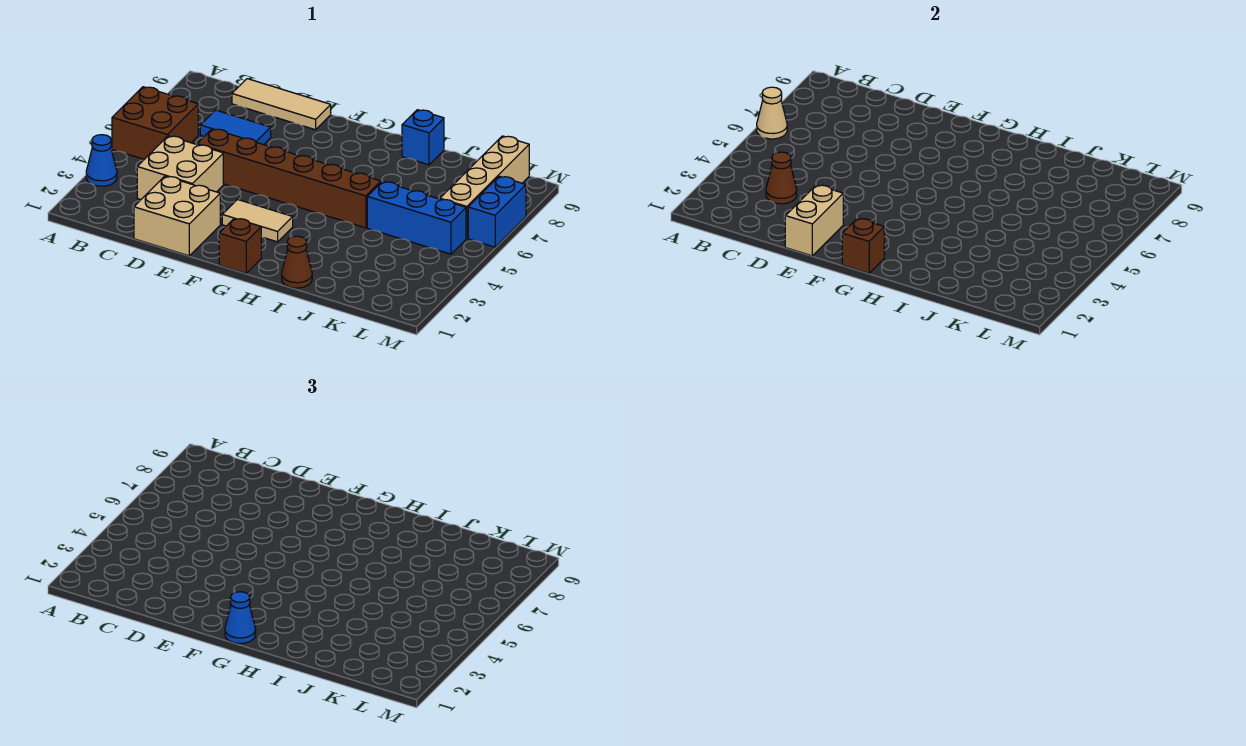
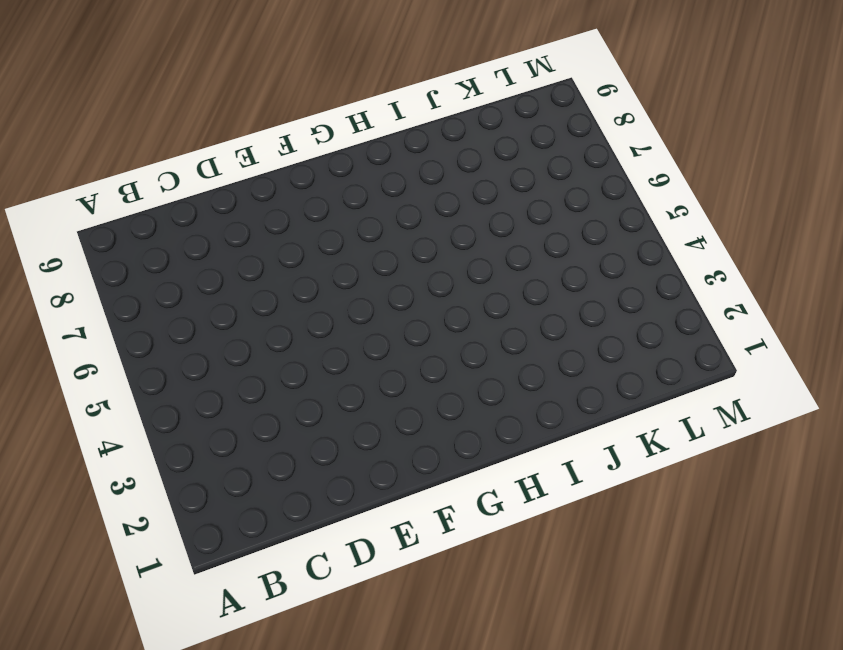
none -> blue 1x1 cone [86,135,117,186]
none -> brown 2x2 brick [112,87,198,159]
none -> tan 2x2 brick [137,136,223,200]

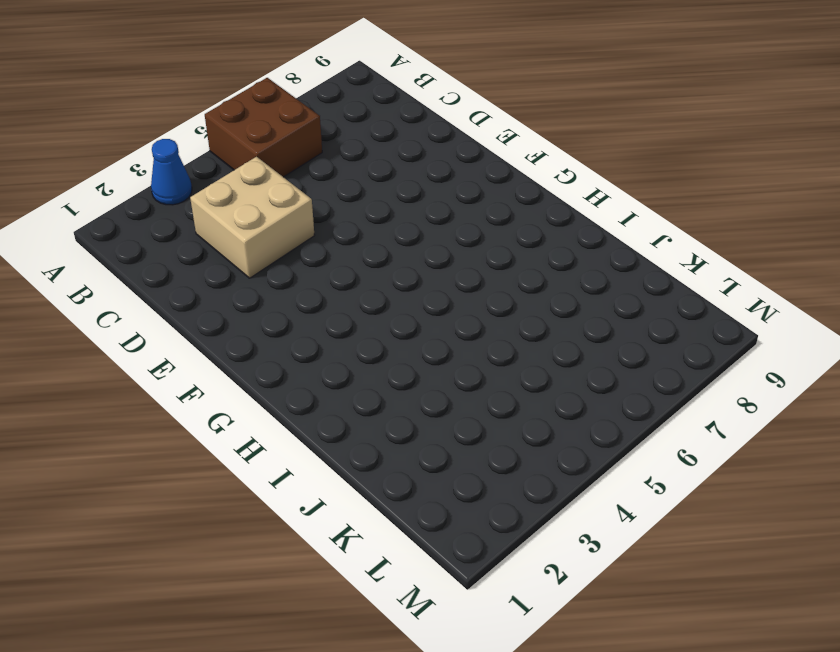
none -> blue 1x2 tile [200,110,271,145]
none -> tan 1x3 tile [232,79,331,130]
none -> tan 2x2 brick [134,176,220,256]

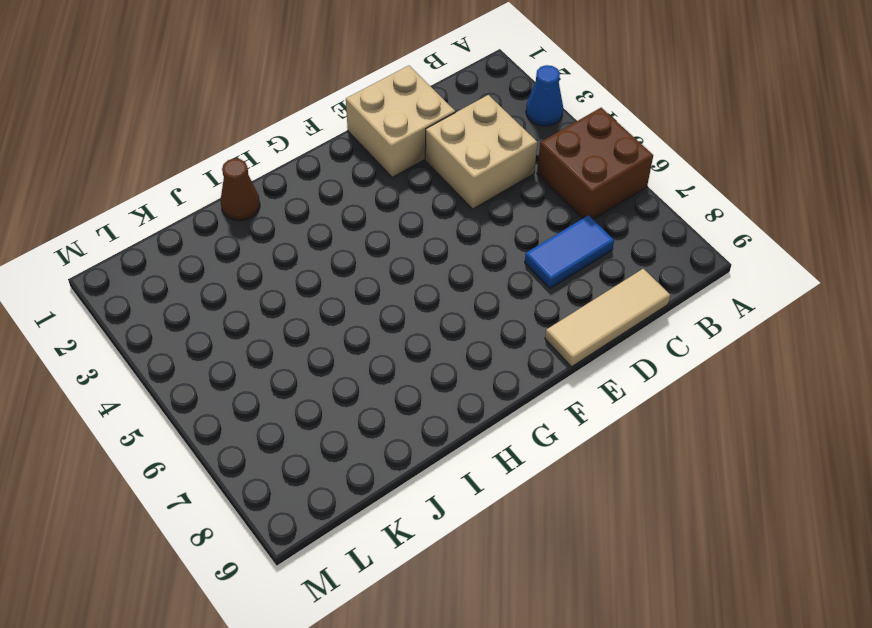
none -> brown 1x6 brick [197,129,381,228]
none -> tan 1x2 tile [222,200,293,242]
none -> brown 1x1 brick [219,218,261,273]

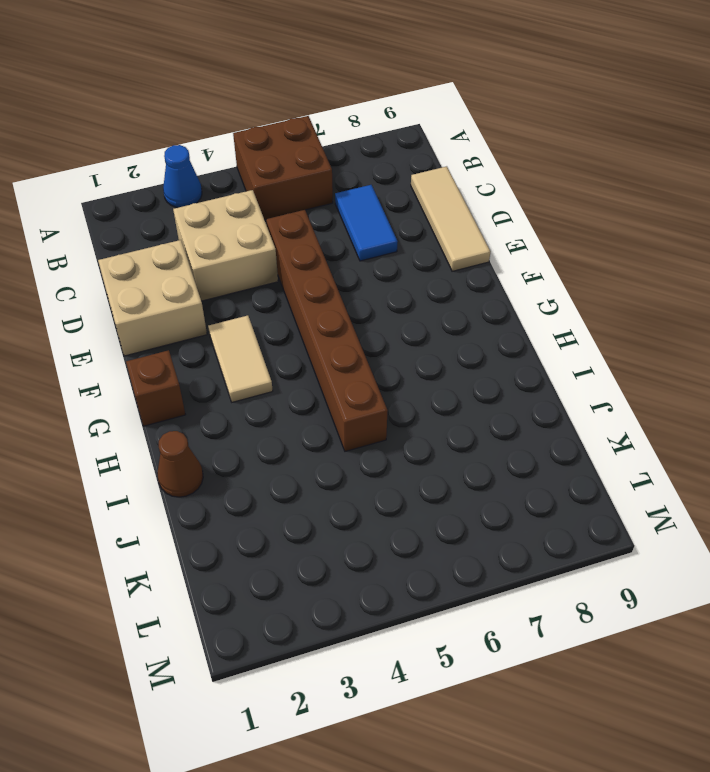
none -> blue 1x1 brick [402,110,444,165]
none -> blue 1x3 brick [367,181,466,254]
none -> tan 1x4 brick [440,136,529,238]

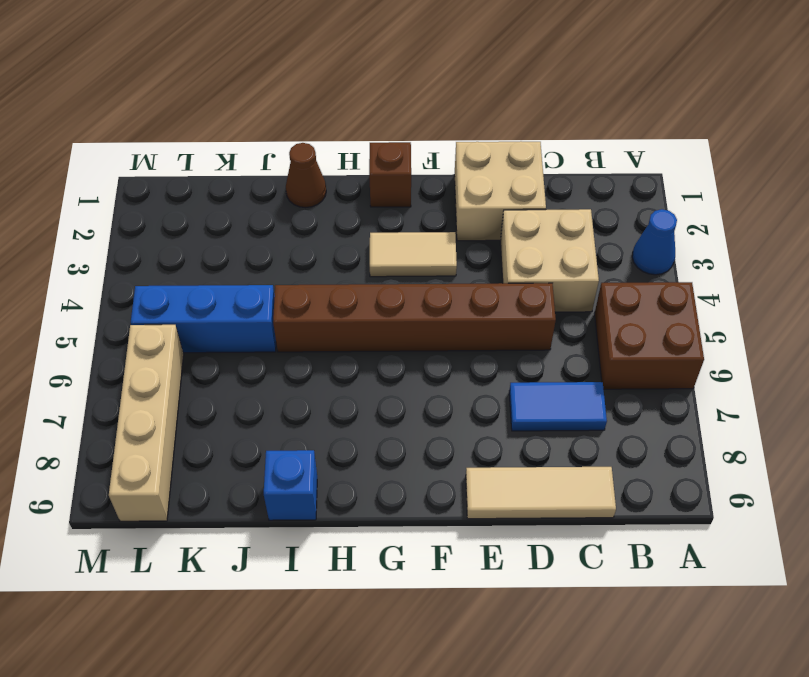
none -> blue 1x2 brick [468,176,526,247]
none -> tan 1x1 cone [757,87,787,139]
none -> brown 1x1 cone [766,152,797,204]

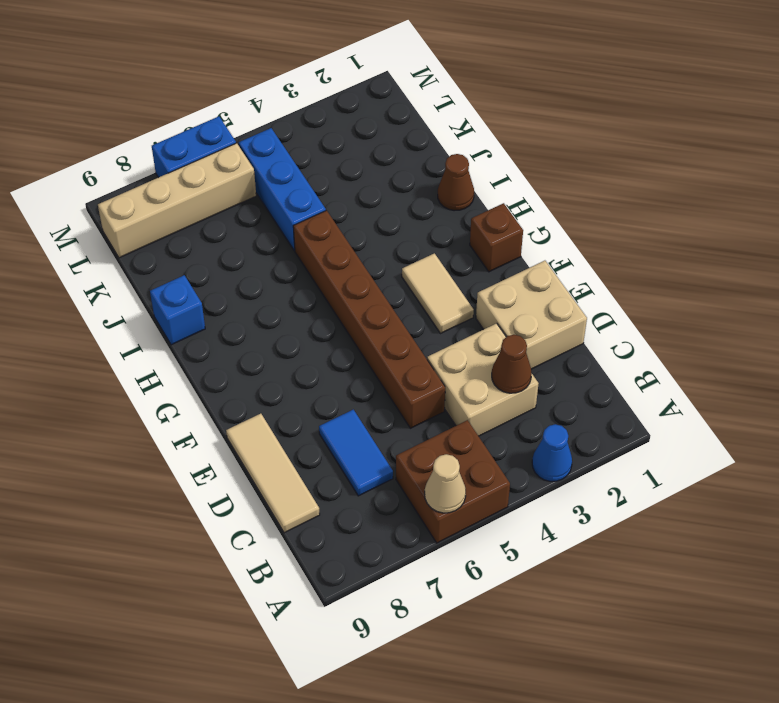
none -> tan 1x2 brick [785,185,843,256]
none -> brown 1x1 brick [842,218,884,273]
none -> blue 1x1 cone [225,592,256,643]

